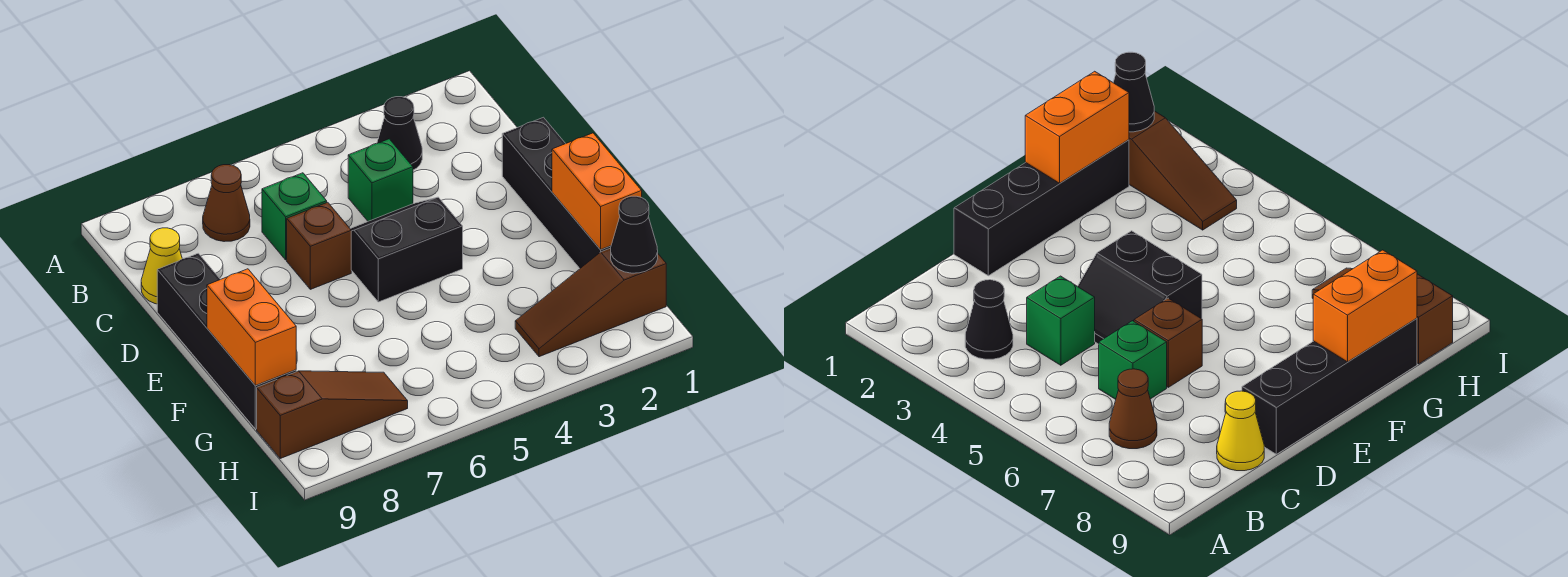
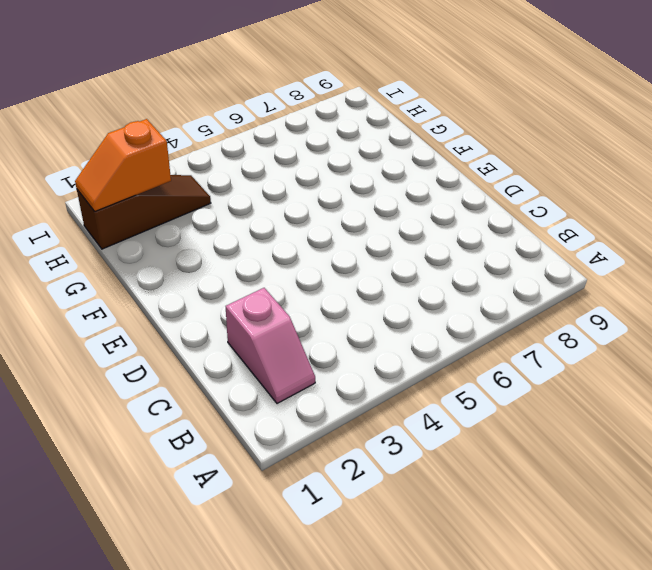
pink 1x2 slope [226,288,315,404] -> none
orange 1x2 slope [75,119,171,211] -> black 1x1 cone [611,196,658,273]
none -> black 1x1 cone [377,97,422,170]
none -> brown 1x1 cone [203,165,250,242]
none -> green 1x1 brick [348,139,413,221]

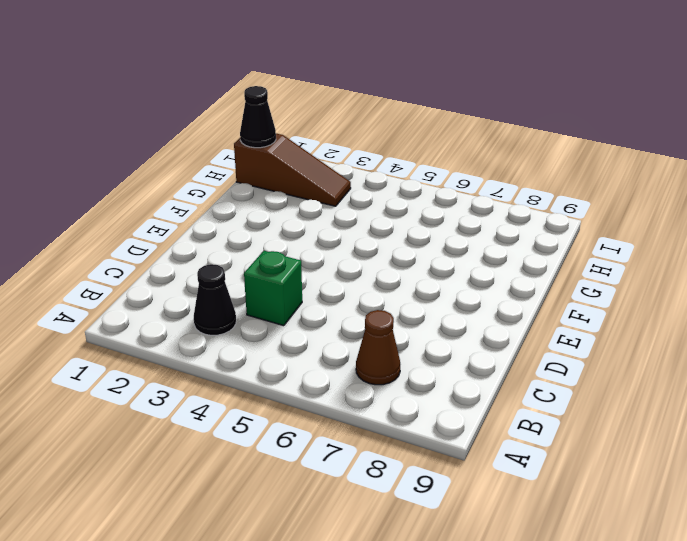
none -> green 1x1 brick [262,173,327,260]
none -> yellow 1x1 cone [141,228,182,304]
none -> black 1x4 brick [502,117,611,268]

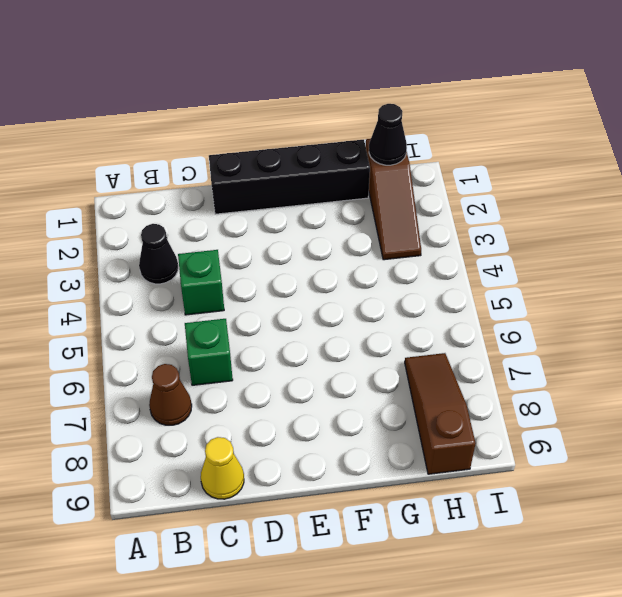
none -> black 2x2 slope [350,197,463,302]
none -> brown 1x1 brick [287,202,351,289]
none -> black 1x4 brick [157,253,296,429]

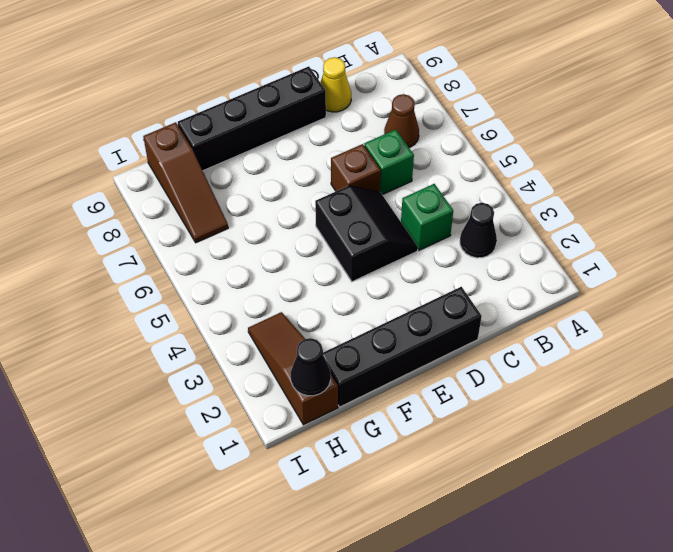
none -> orange 1x2 brick [552,133,642,250]
none -> orange 1x2 brick [207,269,296,385]

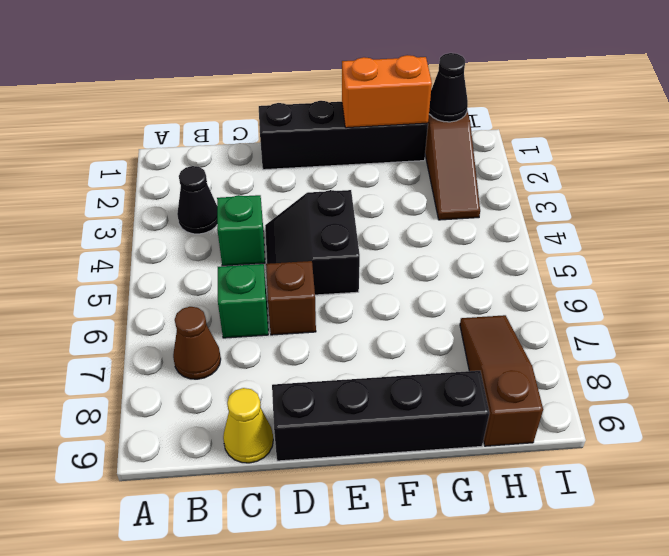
none -> orange 1x2 brick [207,269,296,385]

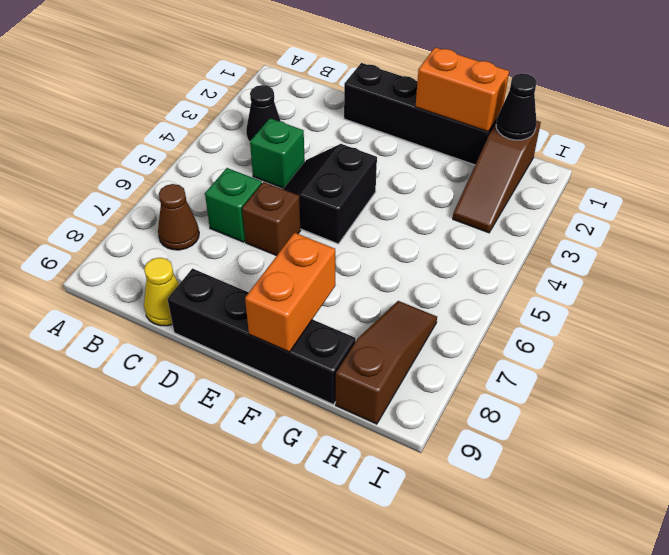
orange 1x2 brick [245,233,335,352] -> orange 1x2 brick turned to [207,269,296,385]

